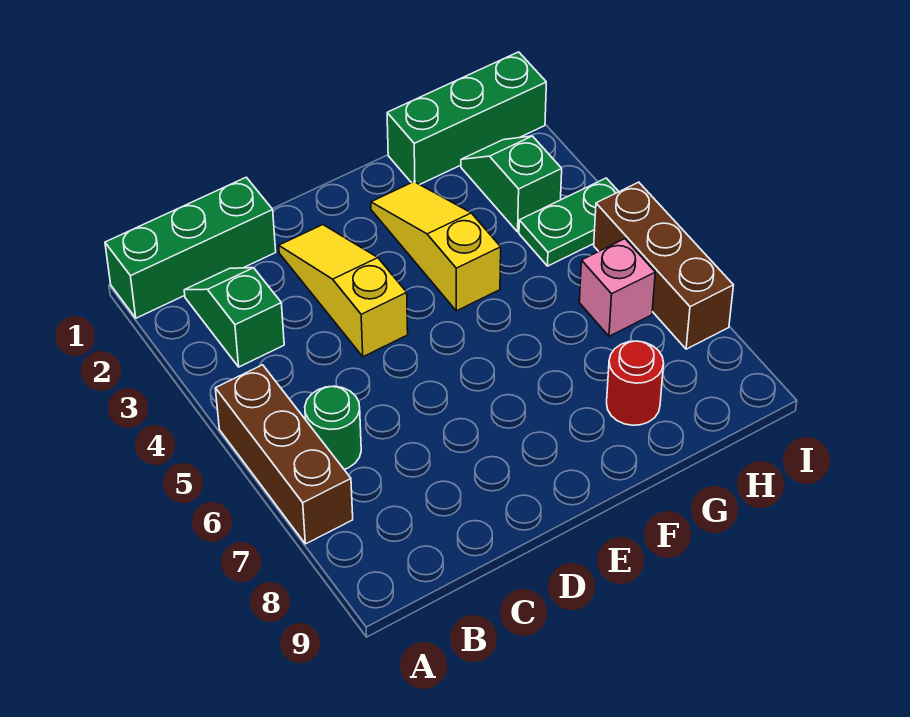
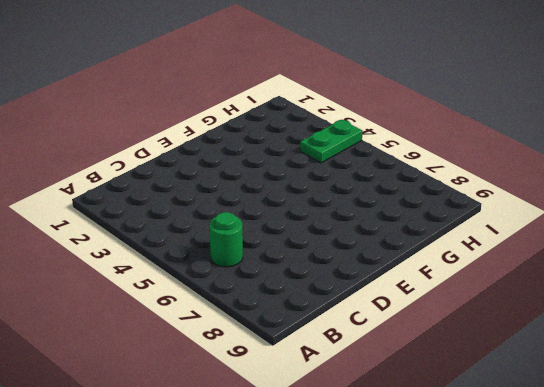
none -> green 1x3 brick [105,177,276,318]
none -> brown 1x3 brick [215,365,353,544]
none -> green 1x2 slope [184,268,284,367]

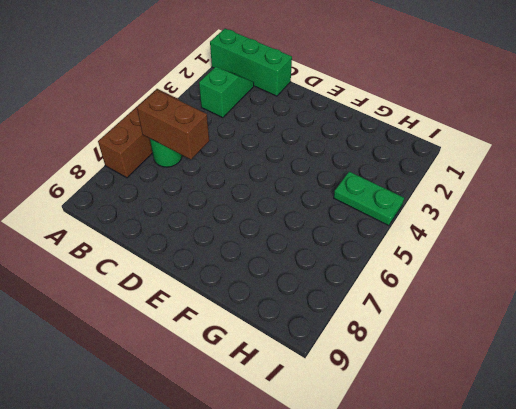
brown 1x2 brick [137,90,209,159] -> none
none -> yellow 1x3 slope [279,225,408,357]
none -> yellow 1x3 slope [371,182,501,311]
none -> green 1x3 brick [387,52,546,185]

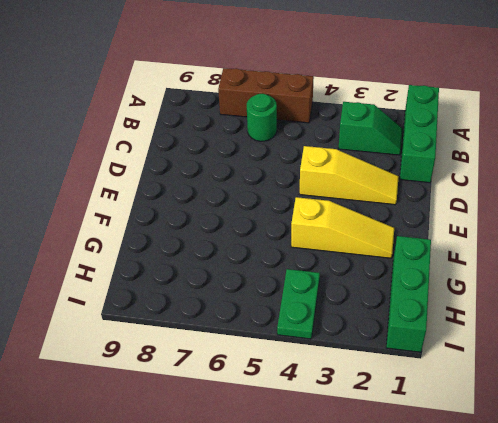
none -> red 1x1 round brick [607,341,664,425]
none -> green 1x2 slope [461,136,562,232]
none -> pink 1x1 brick [579,239,655,336]

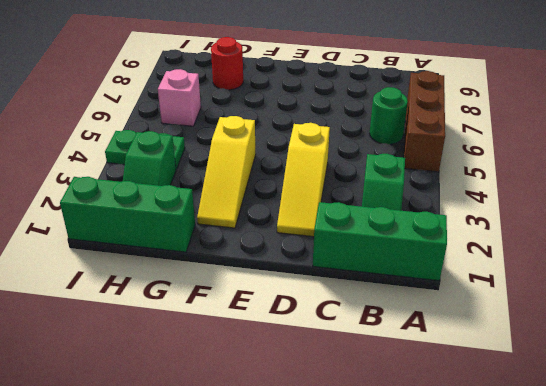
none -> brown 1x3 brick [594,182,733,349]

